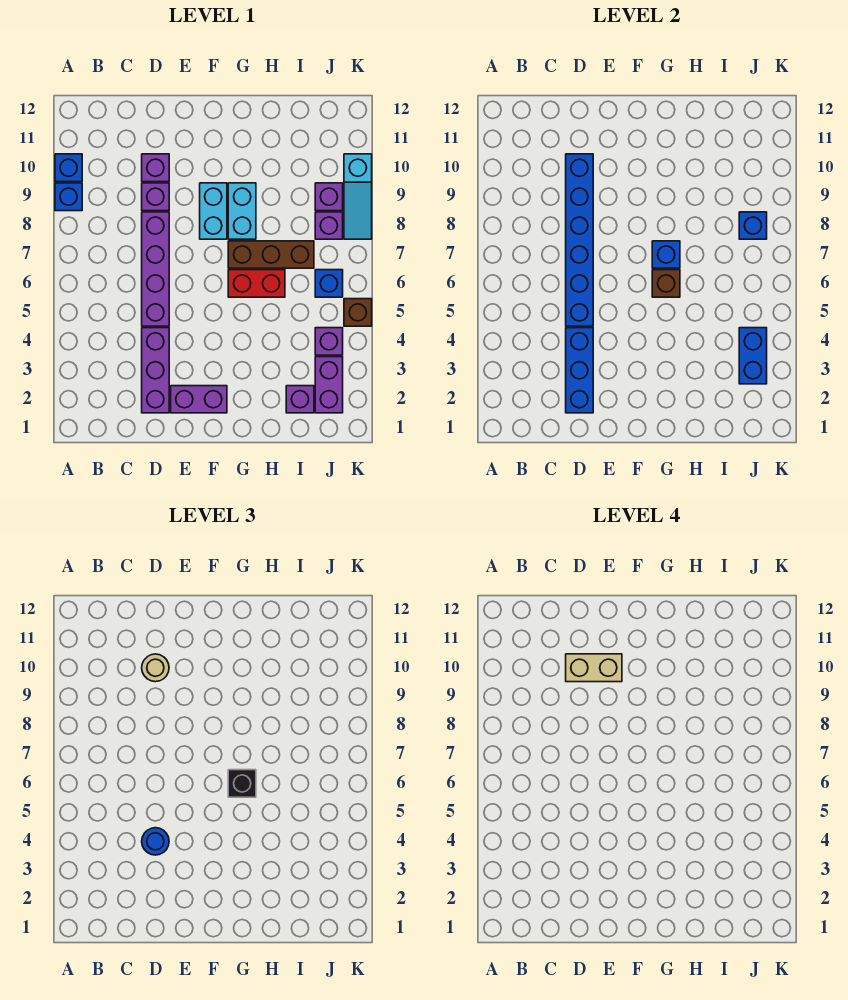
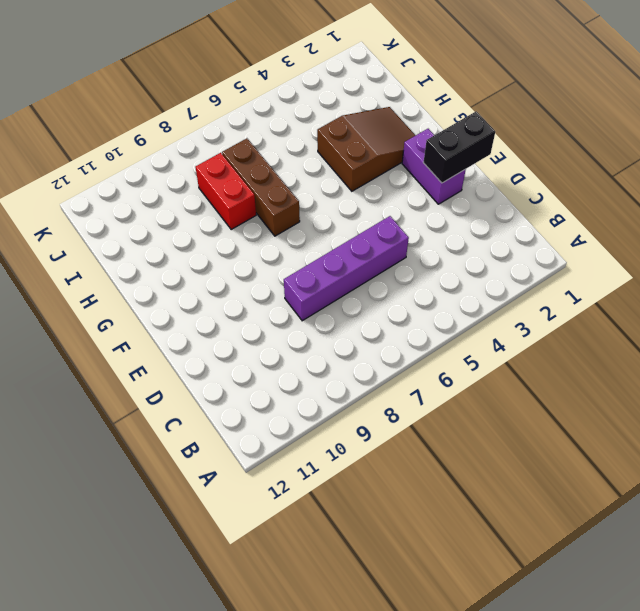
black 1x2 brick [423,111,495,183] -> none
brown 2x3 slope [317,107,416,191] -> none
red 1x2 brick [195,153,256,229] -> red 1x2 brick moved to [228,270,285,297]
none -> blue 1x1 brick [55,183,82,211]
none -> blue 1x1 brick [55,154,82,182]
none -> purple 1x3 brick [142,328,169,413]

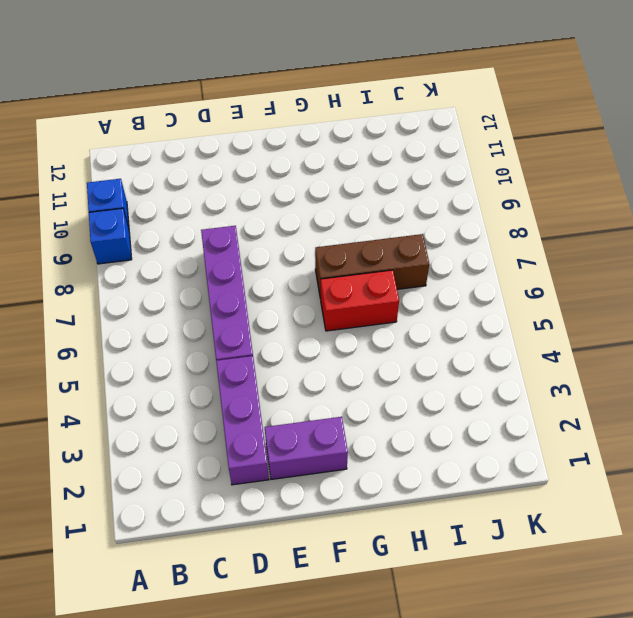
none -> purple 1x1 brick [142,183,169,211]
none -> purple 1x1 brick [142,154,169,182]
none -> cyan 1x2 brick [200,183,227,239]

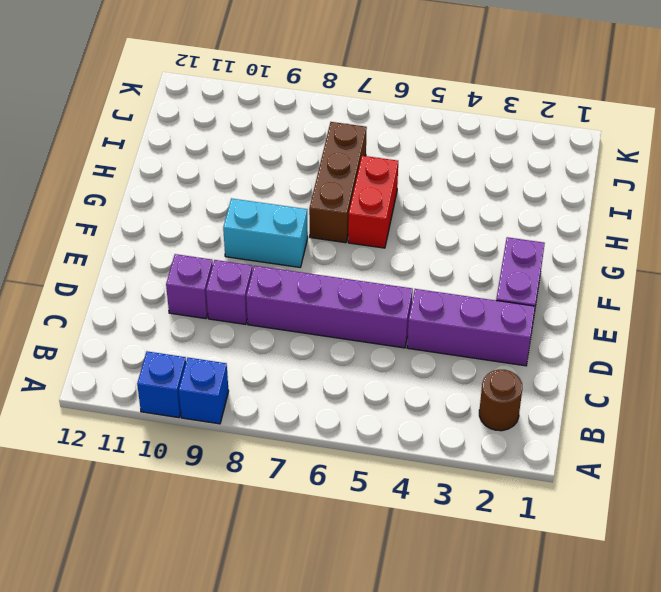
brown 1x1 round brick [479,370,522,431] -> none
none -> cyan 1x2 brick [228,183,256,239]
none -> purple 1x1 brick [286,386,314,413]
none -> purple 1x2 brick [315,357,343,413]

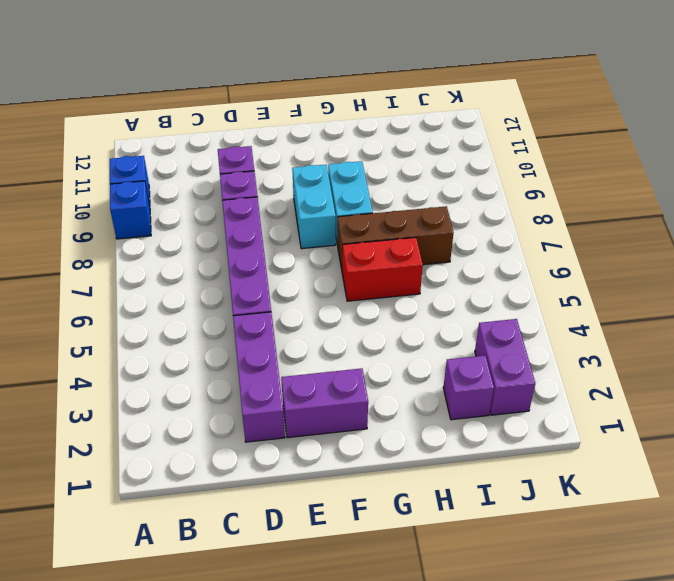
none -> purple 1x1 brick [315,328,343,355]
none -> blue 1x1 brick [315,270,343,297]
none -> purple 1x1 brick [315,212,343,239]

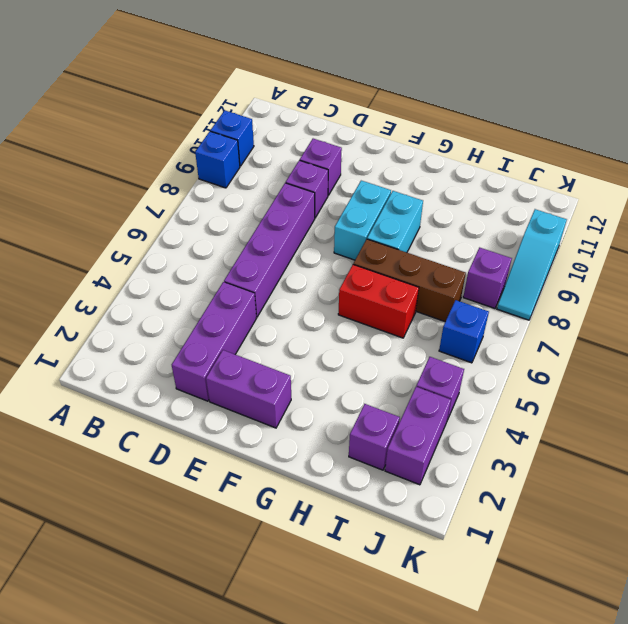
none -> purple 1x1 brick [315,183,343,211]
none -> brown 1x1 brick [344,299,372,326]
none -> blue 1x3 brick [566,328,593,413]

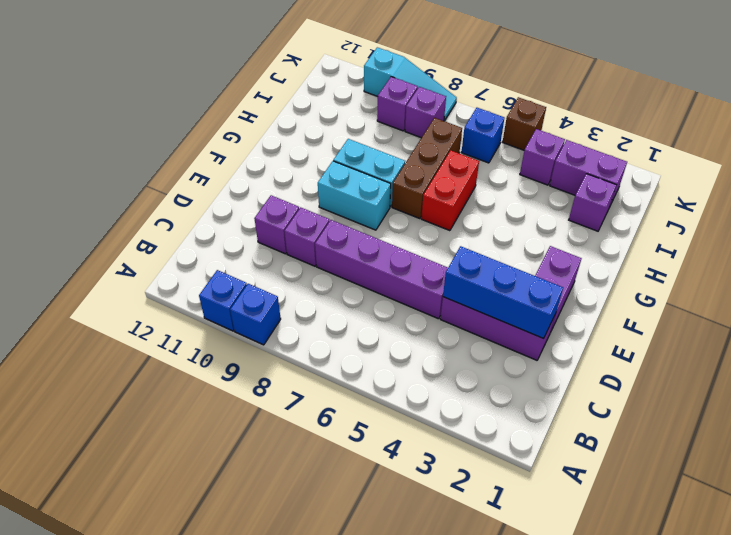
none -> blue 1x6 brick [566,154,593,326]
none -> brown 1x1 brick [652,270,680,297]
none -> blue 1x1 brick [652,241,680,268]

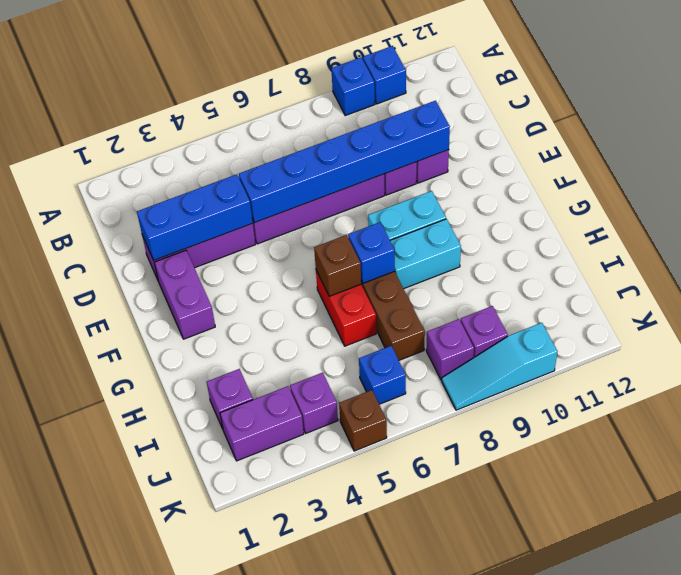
none -> blue 1x2 brick [739,328,767,384]
none -> blue 1x1 brick [739,212,767,239]
none -> blue 1x1 round brick [142,828,169,855]

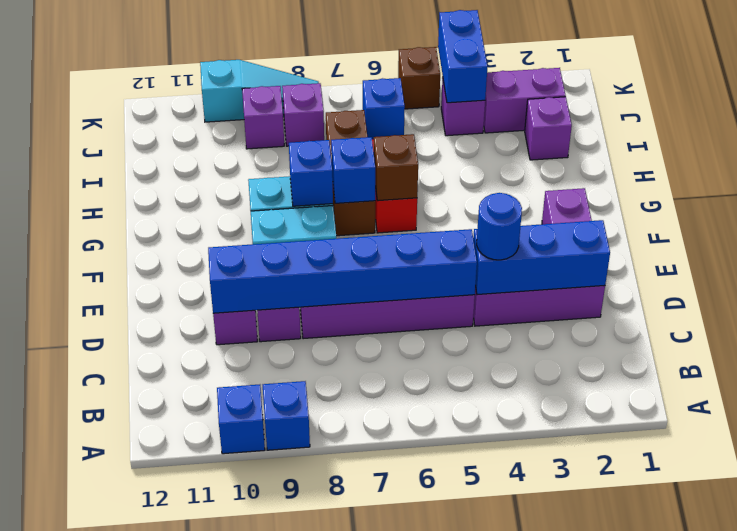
blue 1x1 brick [289,140,333,206] -> blue 1x1 brick moved to [739,212,767,239]
blue 1x2 brick [438,10,488,103] -> blue 1x2 brick turned to [739,328,767,384]
none -> tan 1x1 round brick [142,654,169,682]
none -> black 1x1 brick [228,770,256,797]
none -> tan 1x2 brick [566,654,622,682]

